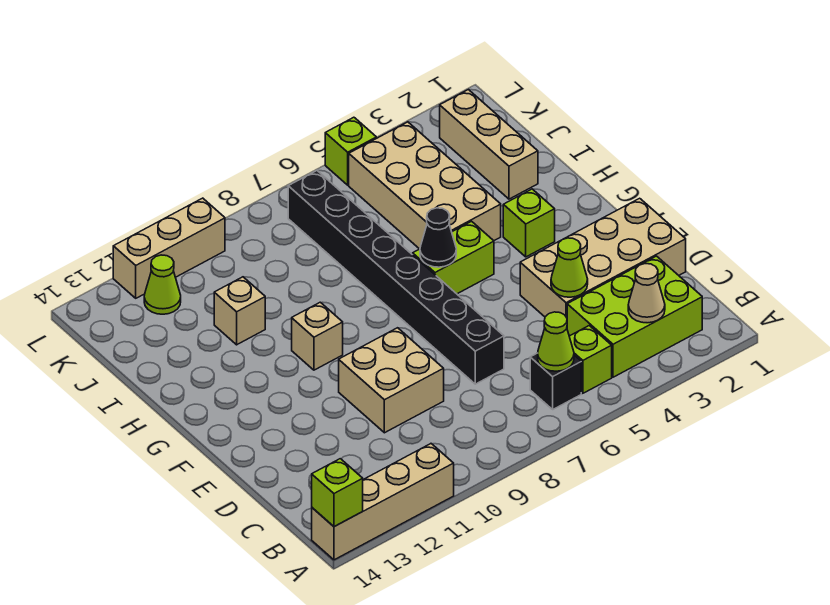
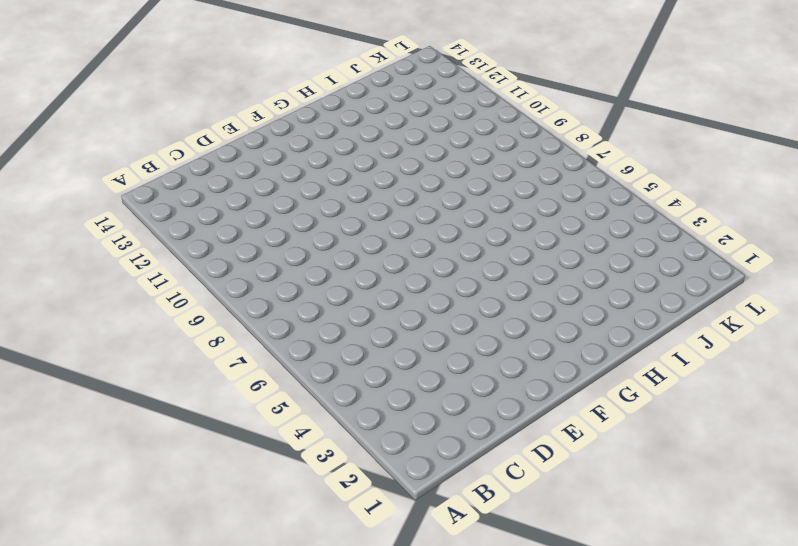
none -> tan 1x4 brick [312,444,454,560]
none -> lime 2x3 brick [567,256,702,377]
none -> lime 1x1 brick [569,326,612,393]

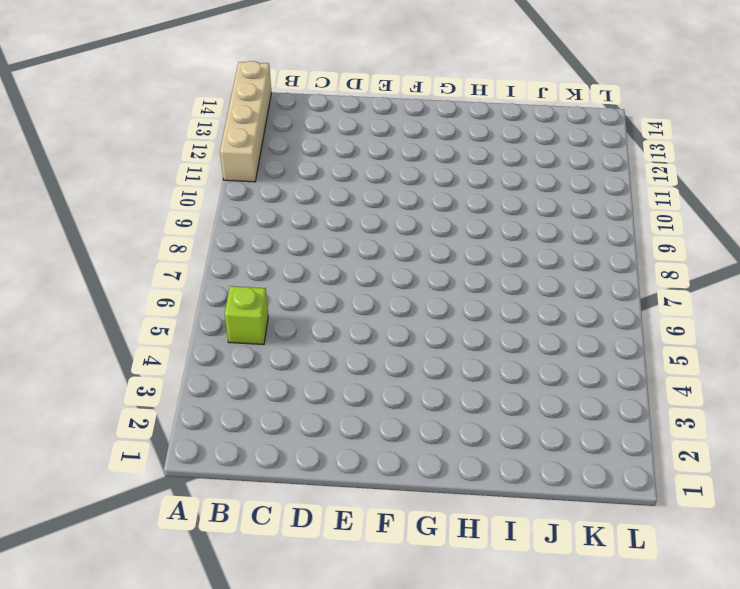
none -> lime 2x3 brick [567,256,702,377]
none -> black 1x1 brick [530,353,581,409]
none -> tan 2x4 brick [520,198,686,318]

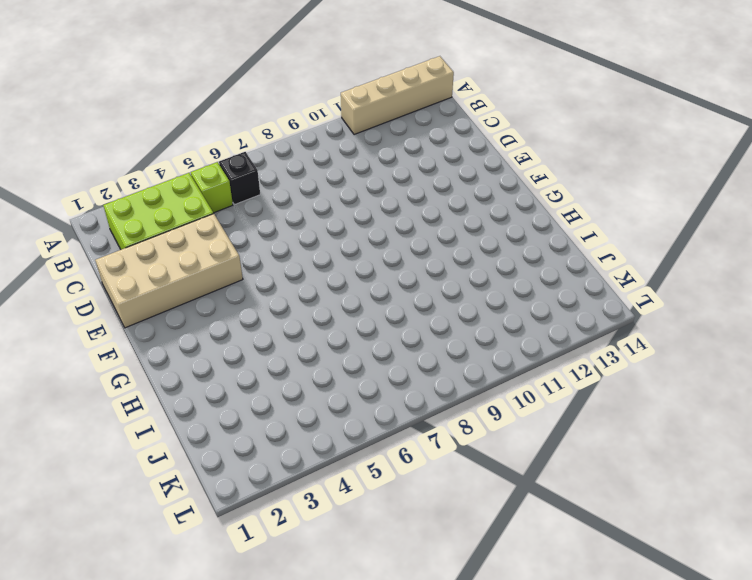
none -> black 1x8 brick [288,171,504,384]
none -> tan 2x2 brick [339,328,444,433]
none -> lime 1x1 brick [503,189,555,257]

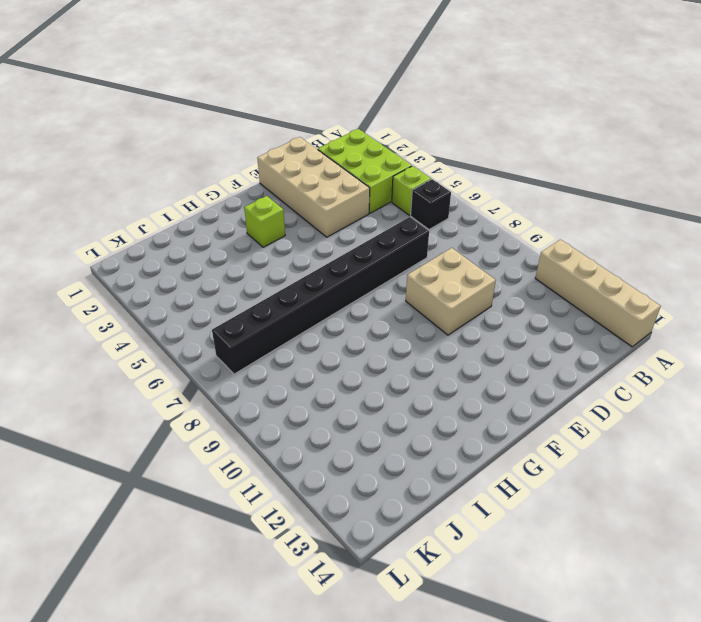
none -> lime 1x2 brick [413,221,494,294]
none -> tan 1x1 brick [292,302,343,370]
none -> tan 2x4 brick [349,122,501,249]

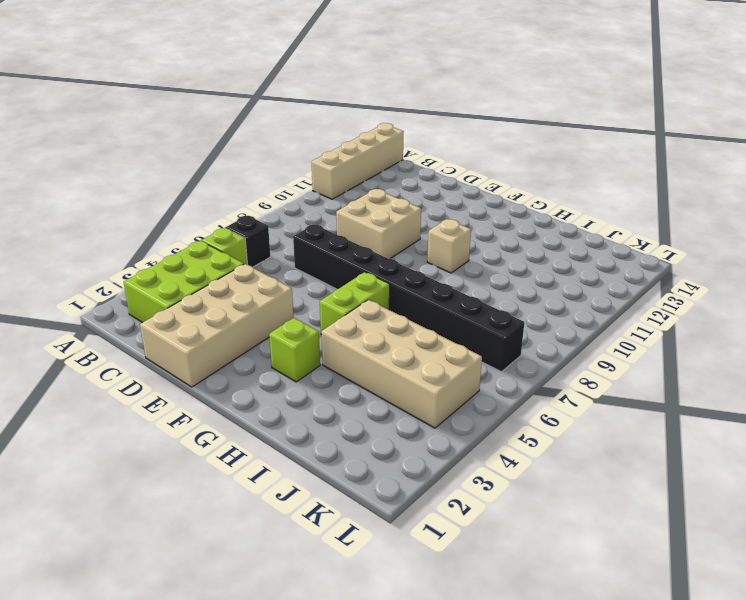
none -> tan 1x3 brick [440,90,538,199]
none -> tan 1x1 brick [214,277,265,345]
none -> lime 1x1 cone [144,255,181,314]

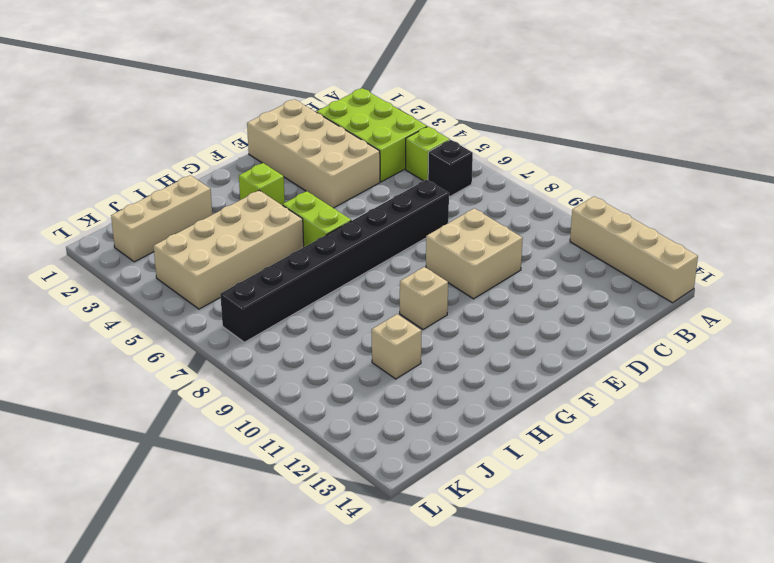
none -> lime 1x1 cone [144,255,181,314]
none -> lime 1x1 brick [325,117,376,185]
none -> tan 1x3 brick [113,198,225,298]

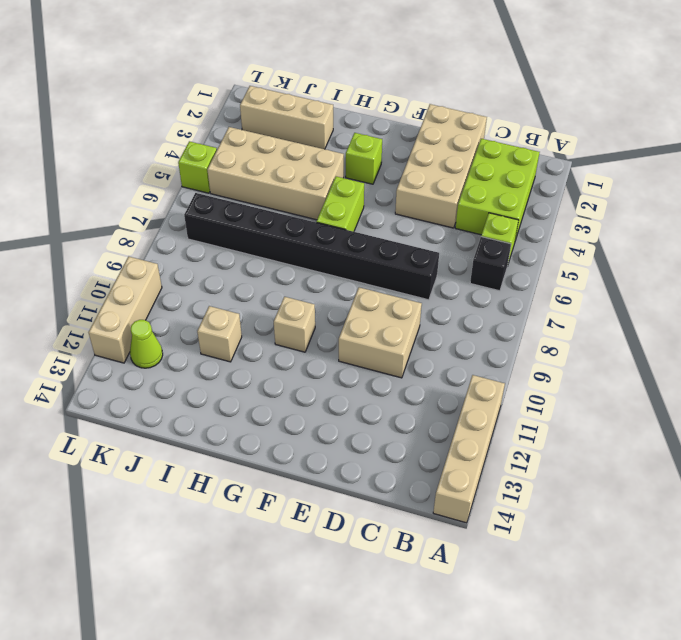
none -> lime 1x1 brick [312,459,363,527]
none -> tan 1x1 cone [628,264,665,323]
none -> lime 1x1 cone [538,312,574,371]

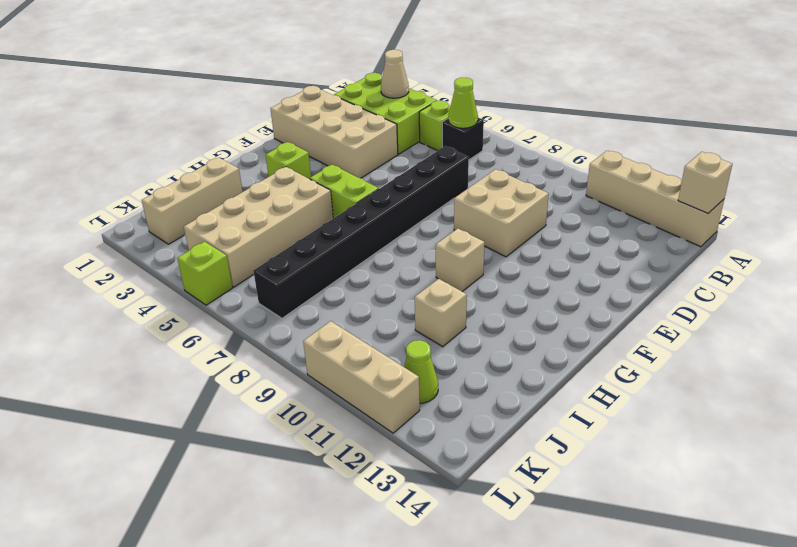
tan 1x1 brick [678,152,732,213] -> lime 1x1 brick [312,459,363,527]
none -> lime 1x1 cone [551,238,588,297]
none -> black 1x1 cone [420,208,456,267]

